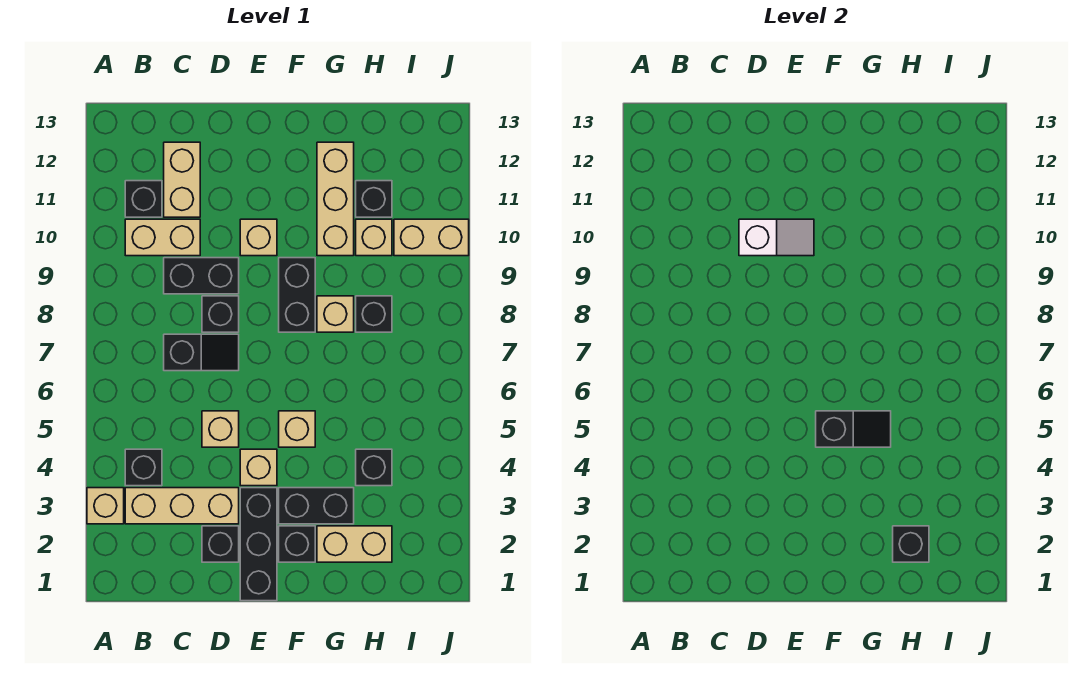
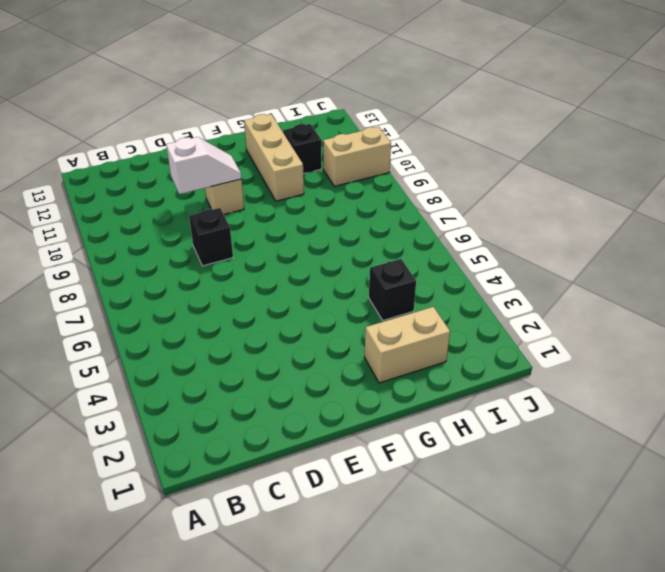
none -> tan 1x1 brick [87,488,124,524]
none -> tan 1x3 brick [125,488,239,524]
none -> black 1x1 brick [125,449,162,486]

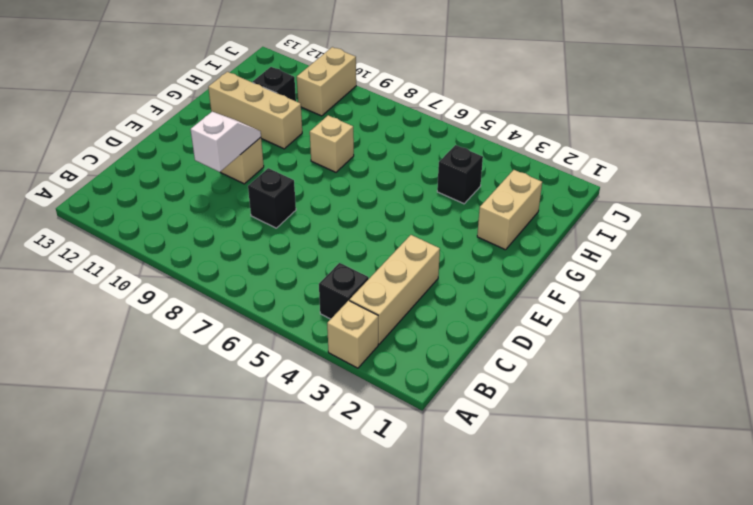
none -> tan 1x2 brick [125,219,200,256]
none -> black 1x1 brick [125,181,162,217]
none -> black 1x2 slope [164,334,239,371]

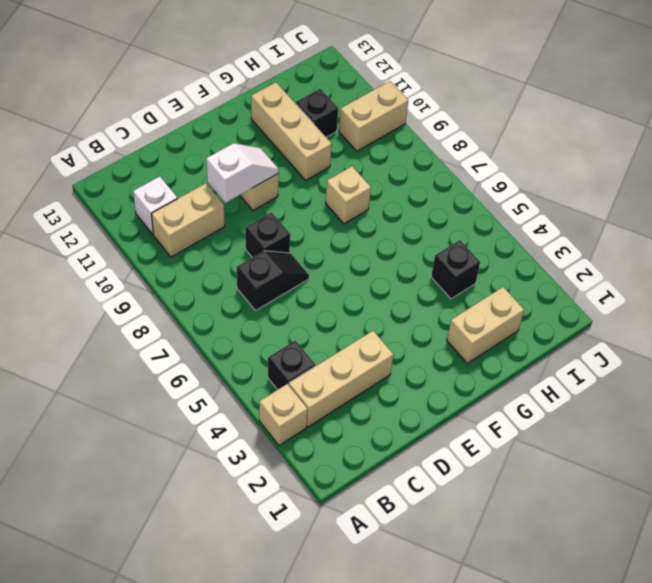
white 1x1 brick [133,176,177,234] -> black 1x1 brick [125,181,162,217]
none -> black 1x2 brick [164,258,239,294]
none -> tan 1x2 brick [164,142,200,217]
none -> black 1x1 brick [202,526,239,562]

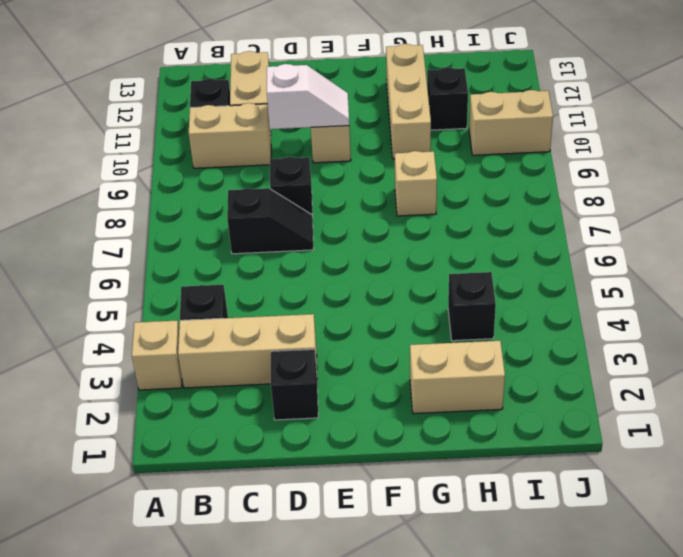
none -> black 1x2 brick [164,258,239,294]
none -> tan 1x1 brick [202,411,239,447]
none -> black 1x3 brick [240,488,277,601]

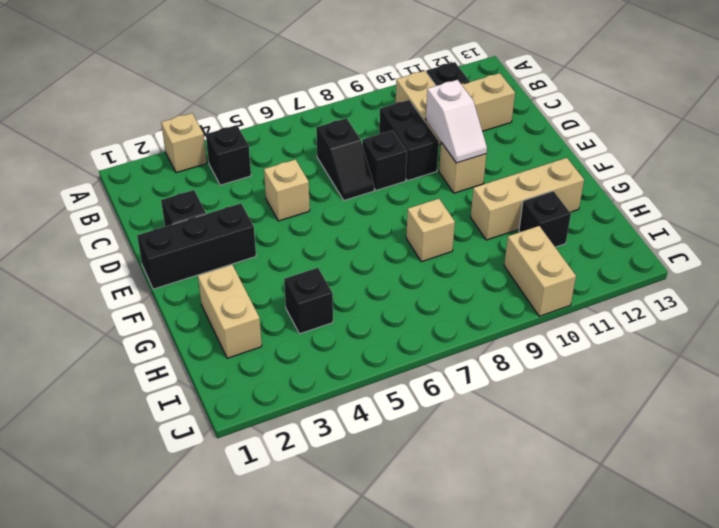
none -> tan 1x3 brick [125,488,239,524]
none -> tan 1x1 brick [240,449,277,486]
none -> black 1x1 brick [279,526,315,562]

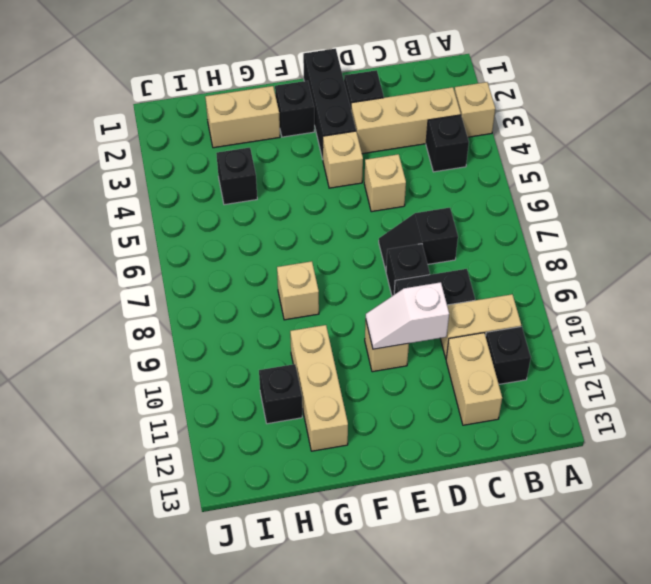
none -> black 1x2 brick [279,488,354,524]
none -> tan 1x1 brick [279,411,315,447]
none -> black 1x2 brick [279,258,315,332]

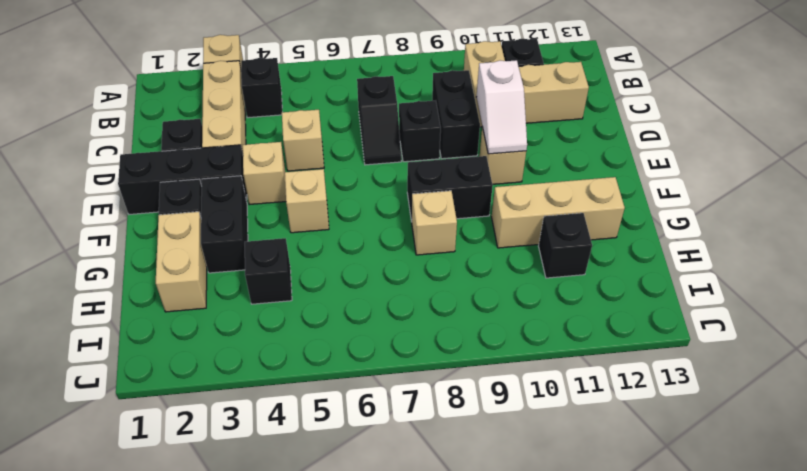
none -> black 1x1 brick [356,296,392,332]
none -> tan 1x1 brick [356,219,392,256]
none -> tan 1x2 brick [394,219,469,256]

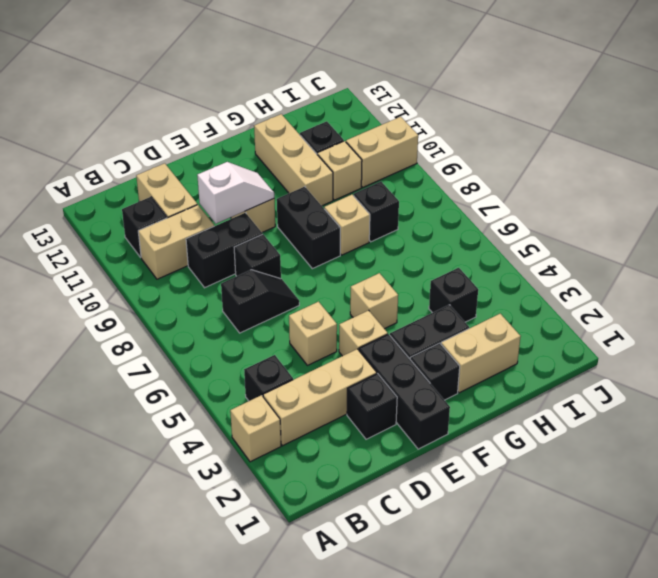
none -> black 1x2 slope [816,411,891,447]
none -> black 1x1 brick [893,526,929,562]

